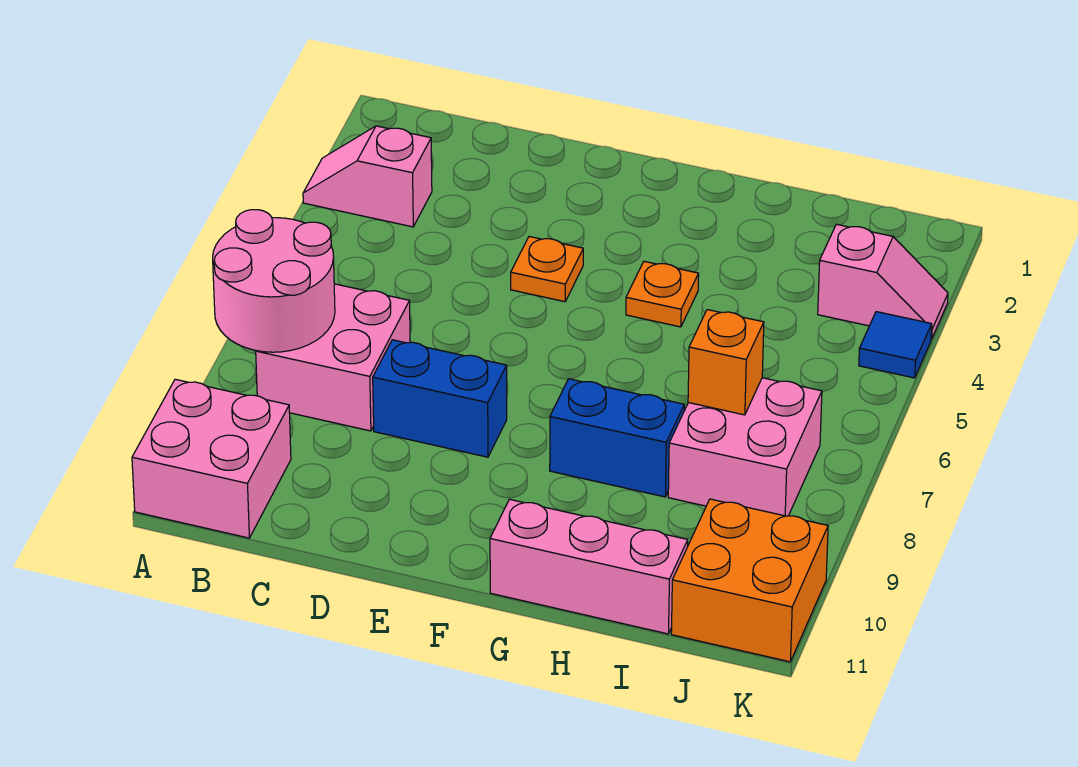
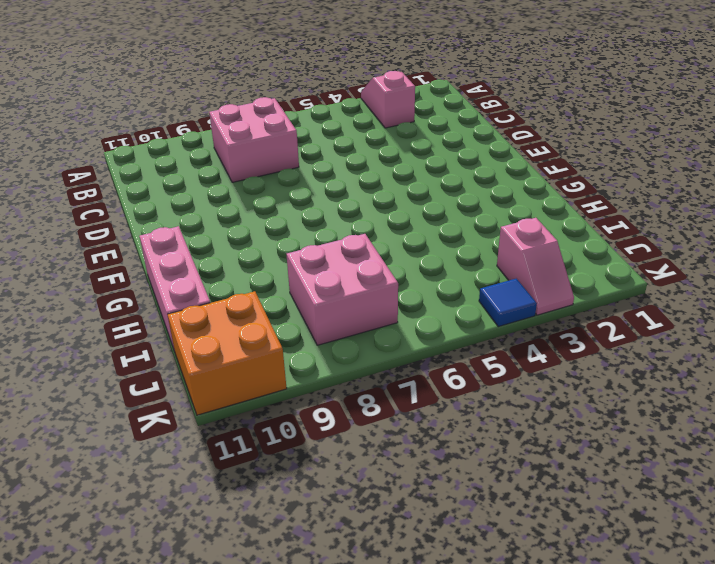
none -> pink 2x2 brick [132,379,291,538]
none -> blue 1x2 brick [373,340,507,457]
none -> orange 1x1 plate [511,237,583,302]

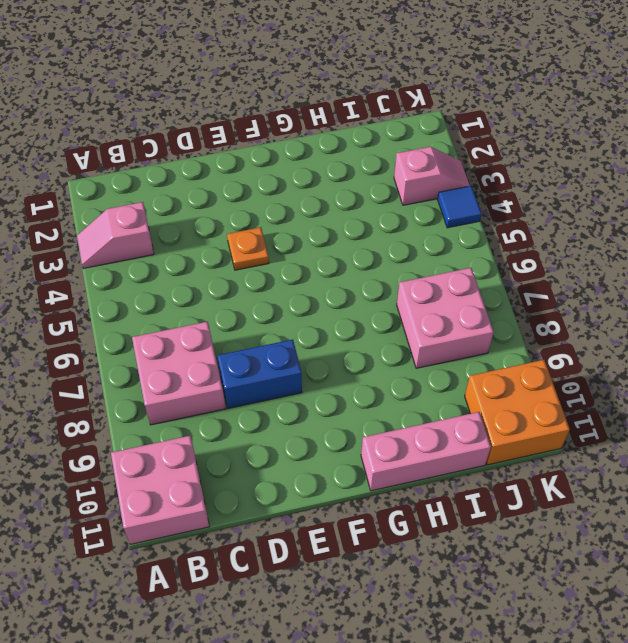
none -> orange 1x1 plate [626,261,699,327]
none -> blue 1x2 brick [550,379,684,497]
none -> pink 2x2 round brick [213,210,335,352]

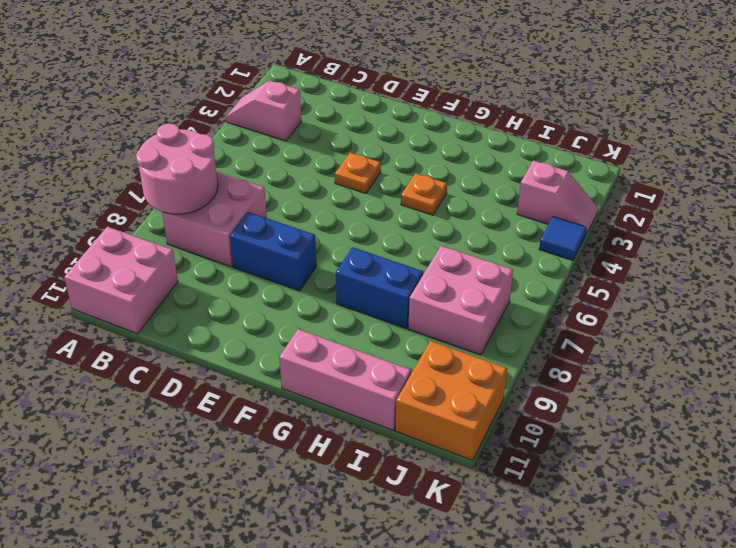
none -> orange 1x1 brick [688,310,764,415]

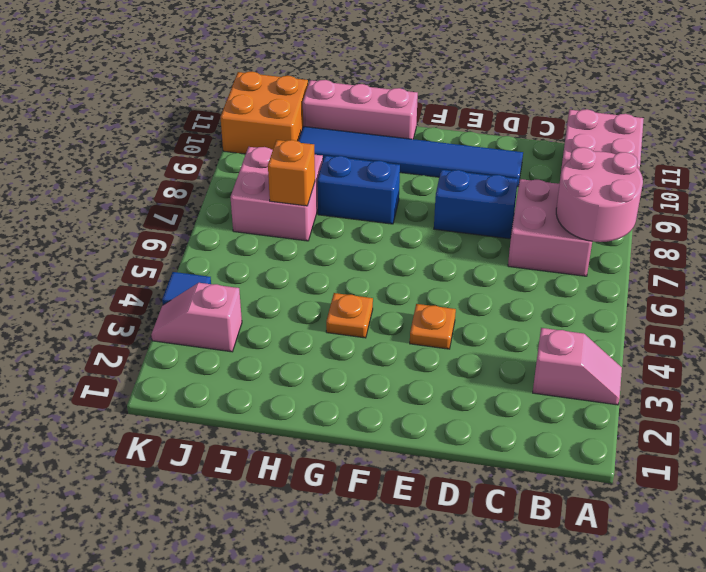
blue 1x6 tile [298,126,523,187] -> none

